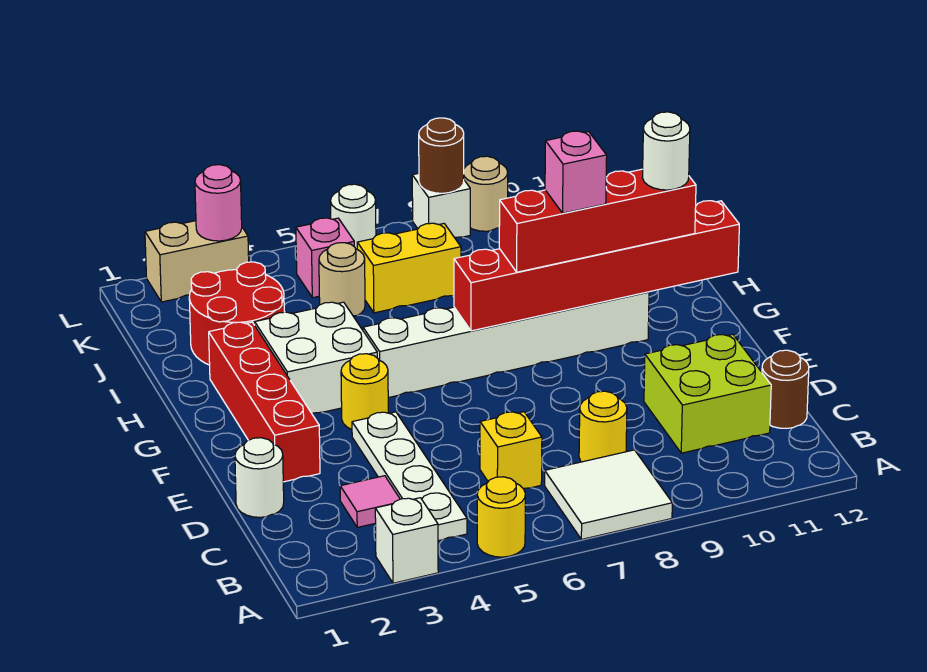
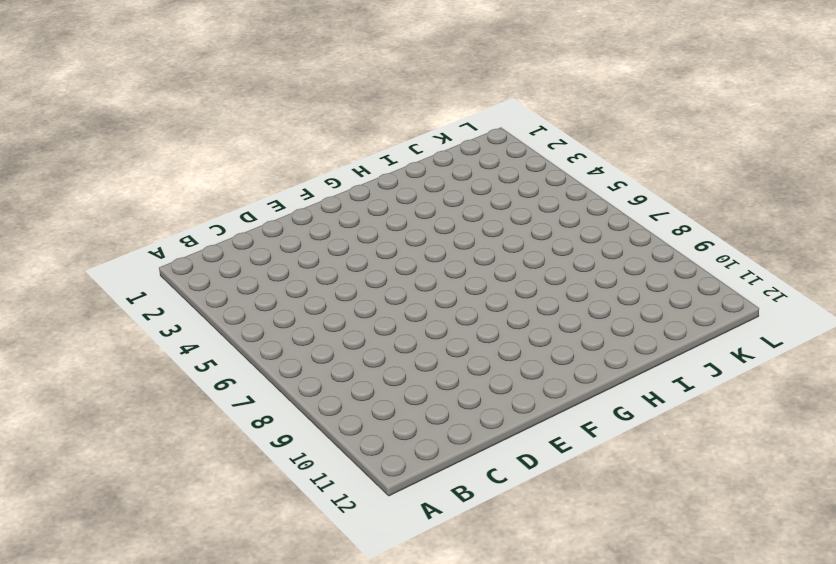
none -> white 1x1 brick [375,498,438,583]
none -> yellow 1x1 round brick [477,477,525,557]
none -> white 2x2 tile [545,450,672,539]

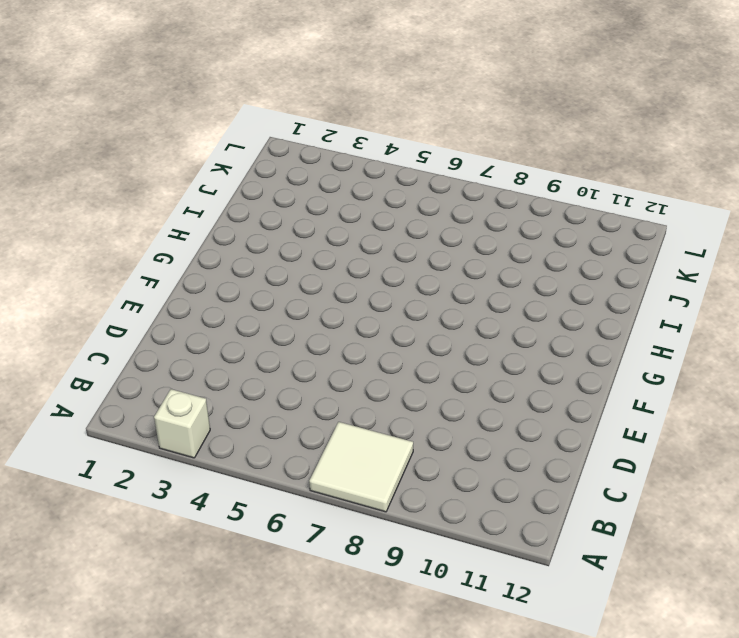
none -> yellow 1x1 round brick [477,477,525,557]
none -> white 1x4 plate [352,412,467,541]
none -> pink 1x1 tile [340,476,400,527]

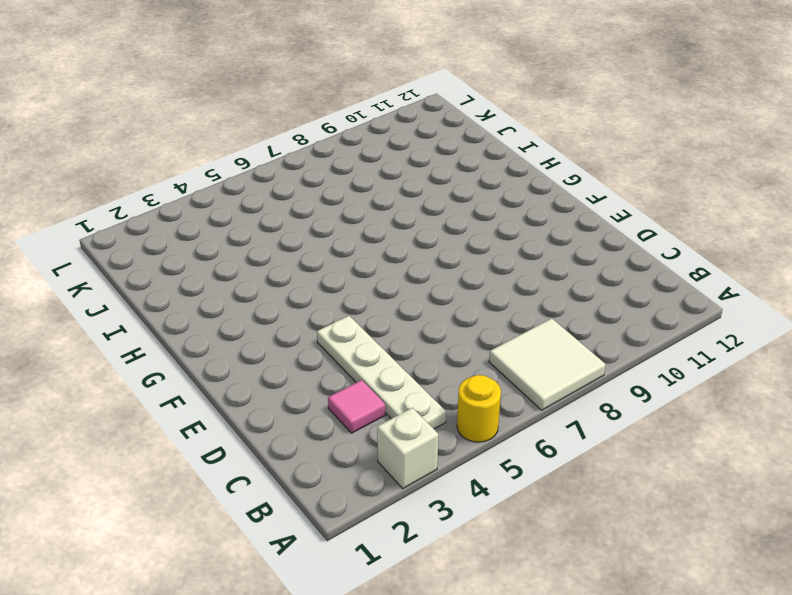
none -> yellow 1x1 brick [480,412,542,488]
none -> yellow 1x1 round brick [579,391,627,462]
none -> lime 2x2 brick [644,334,771,453]

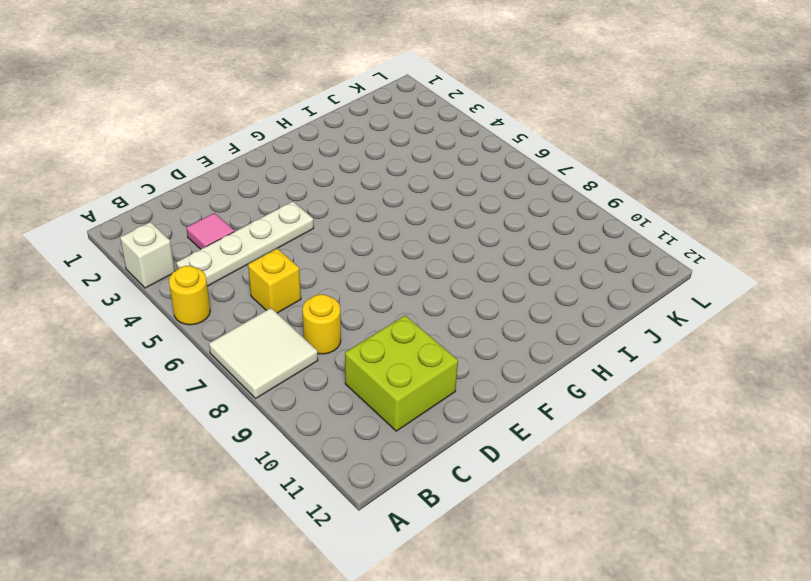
none -> brown 1x1 round brick [762,350,809,428]
none -> white 1x1 round brick [235,438,284,517]
none -> red 1x4 brick [209,322,320,482]

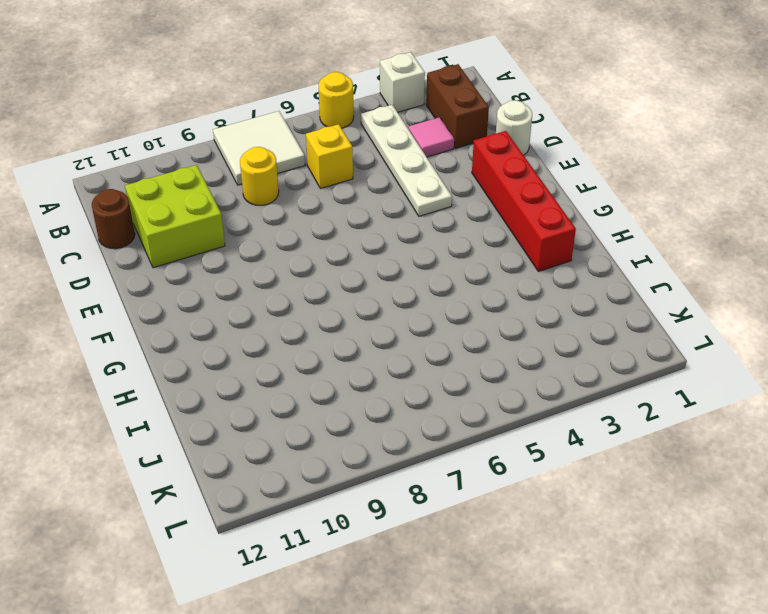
brown 1x2 brick [426,64,489,148] -> none
none -> yellow 1x1 round brick [341,354,388,430]
none -> white 2x2 brick [255,302,377,413]
none -> white 1x6 brick [363,292,649,398]

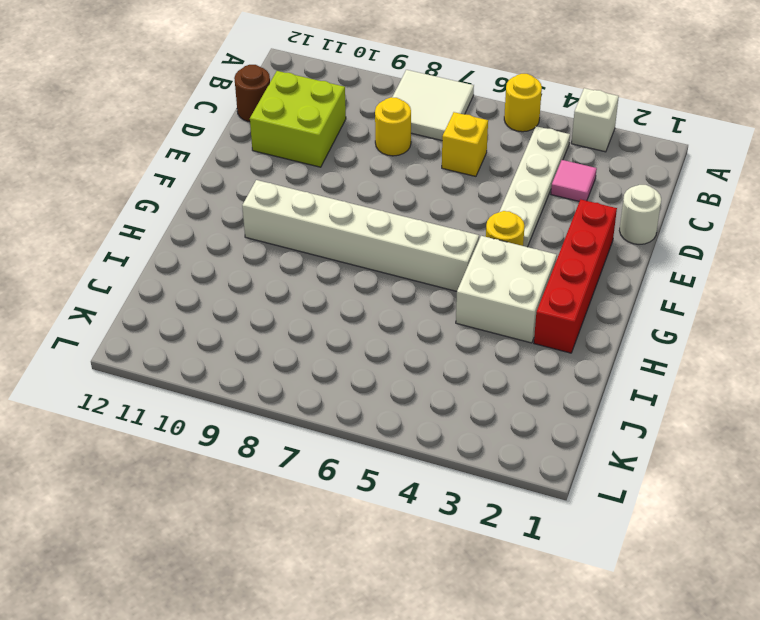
none -> red 2x2 round brick [189,262,284,365]
none -> tan 1x1 round brick [319,243,365,316]
none -> yellow 1x2 brick [357,223,461,313]

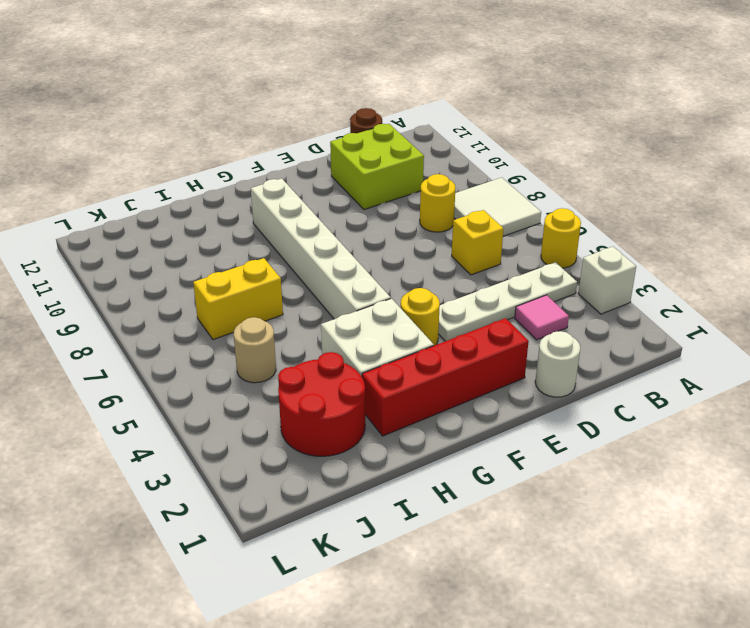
yellow 1x2 brick [193,258,283,340] -> yellow 1x2 brick turned to [357,223,461,313]
none -> pink 1x1 brick [296,218,354,298]
none -> tan 1x2 brick [145,221,249,302]
none -> white 1x1 round brick [330,184,376,249]

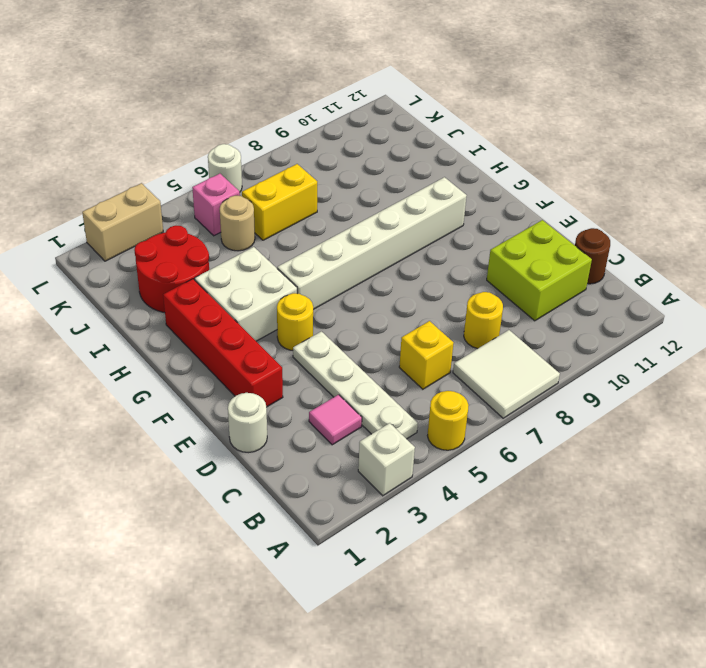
none -> white 1x1 brick [412,173,470,237]
none -> tan 1x1 round brick [464,156,508,231]
none -> red 1x6 brick [454,201,739,331]

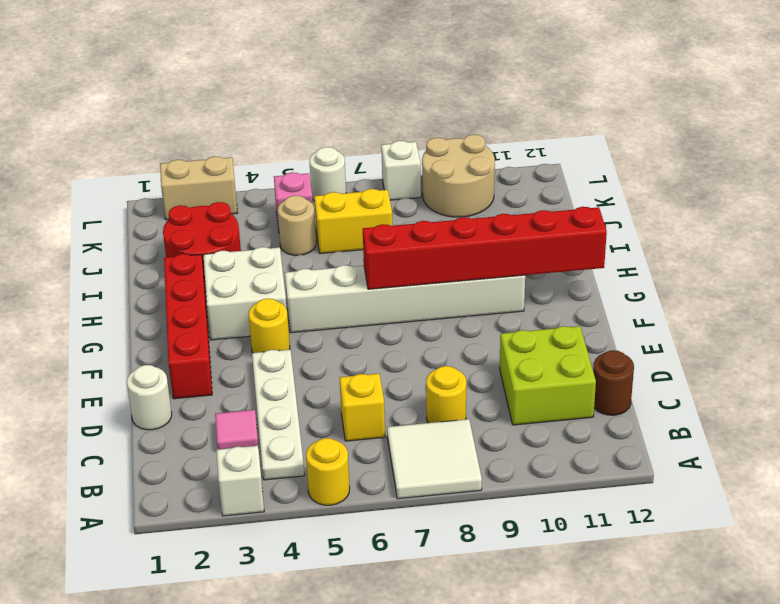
tan 2x2 round brick [422,134,495,217] -> tan 1x1 round brick [464,156,508,231]
none -> pink 1x1 round brick [195,165,242,241]
none -> brown 1x1 round brick [419,118,464,193]
none -> red 1x4 brick [499,169,696,272]

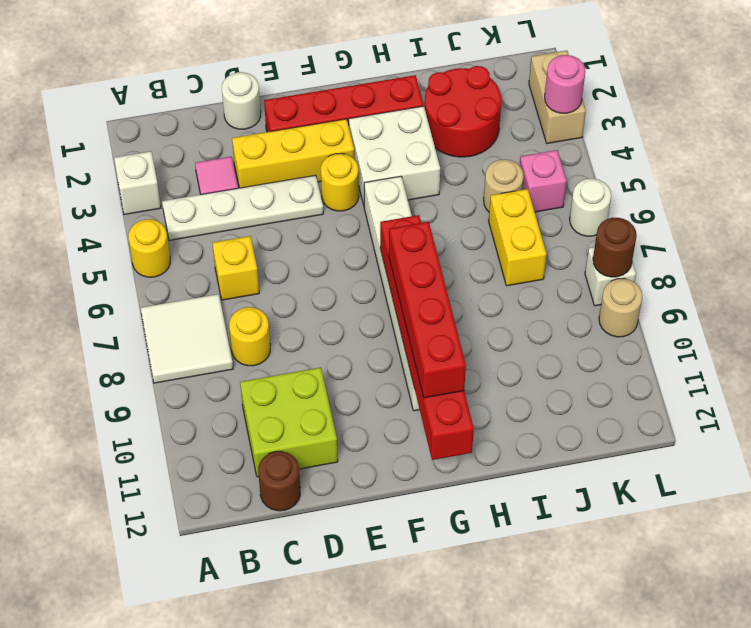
yellow 1x3 brick [232,119,354,188] -> none
none -> pink 1x1 brick [545,131,607,213]
none -> white 1x1 round brick [643,112,690,190]

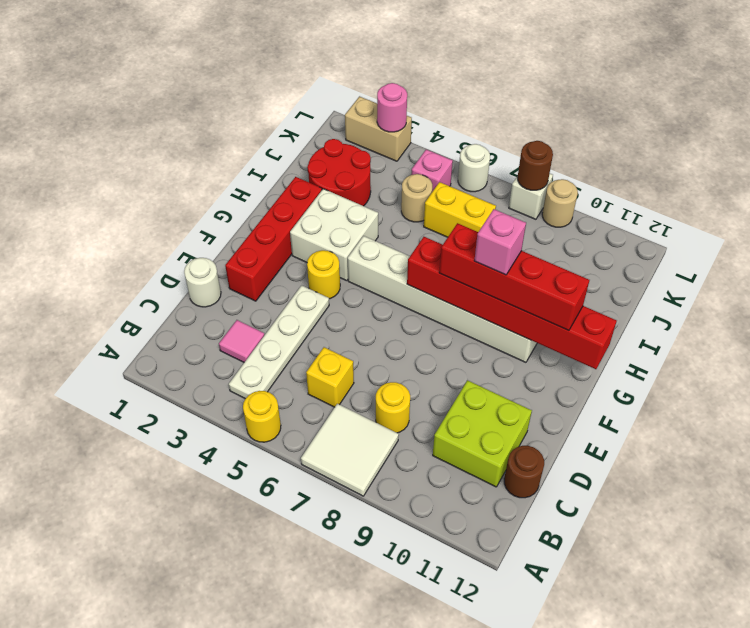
none -> white 1x1 brick [375,498,438,583]
none -> white 1x1 round brick [643,112,690,190]

